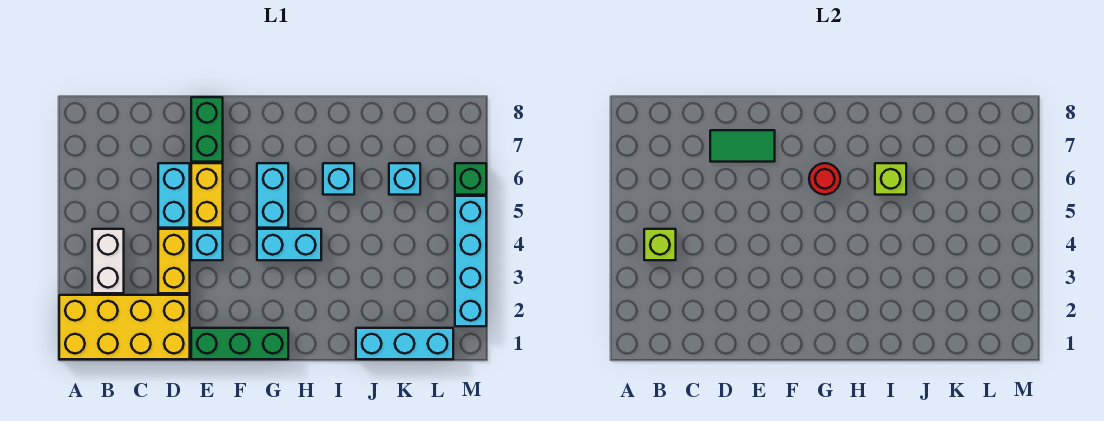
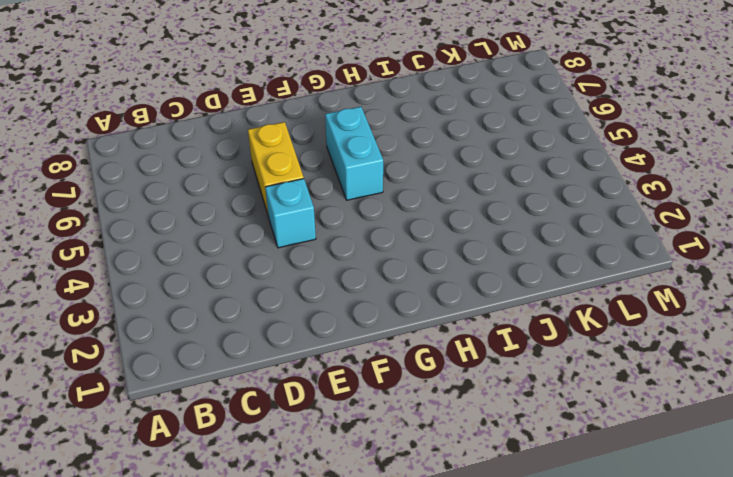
none -> yellow 2x4 brick [59,295,190,359]
none -> white 1x2 brick [92,229,124,293]
none -> yellow 1x2 brick [158,229,190,293]

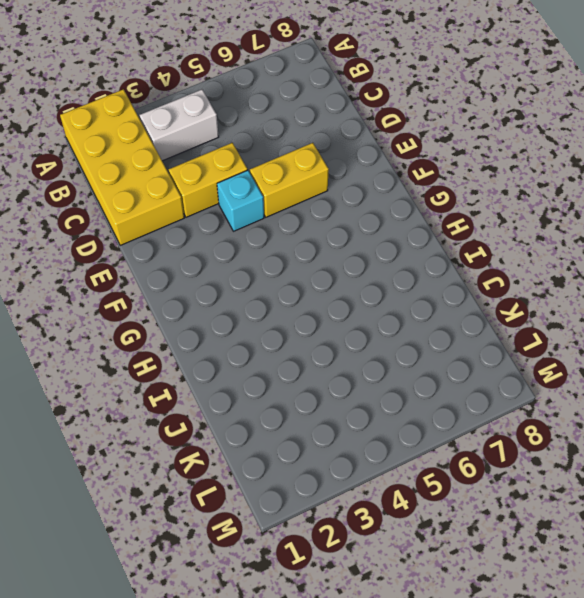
none -> cyan 1x2 brick [158,163,190,228]
none -> green 1x3 brick [191,328,288,359]
none -> green 1x2 brick [191,97,223,162]

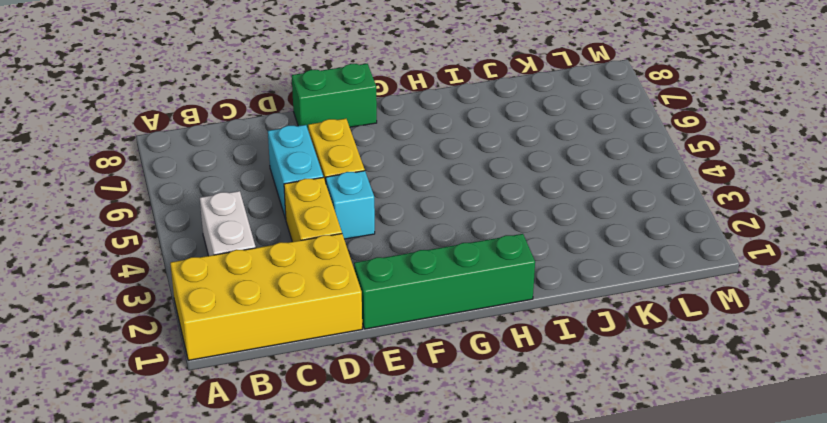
green 1x4 brick [354,234,535,329] -> green 1x3 brick [191,328,288,359]
green 1x2 brick [292,64,377,129] -> green 1x2 brick turned to [191,97,223,162]
none -> cyan 1x2 brick [257,229,321,260]
none -> cyan 1x2 brick [257,163,288,228]
none -> cyan 1x1 brick [323,163,354,195]

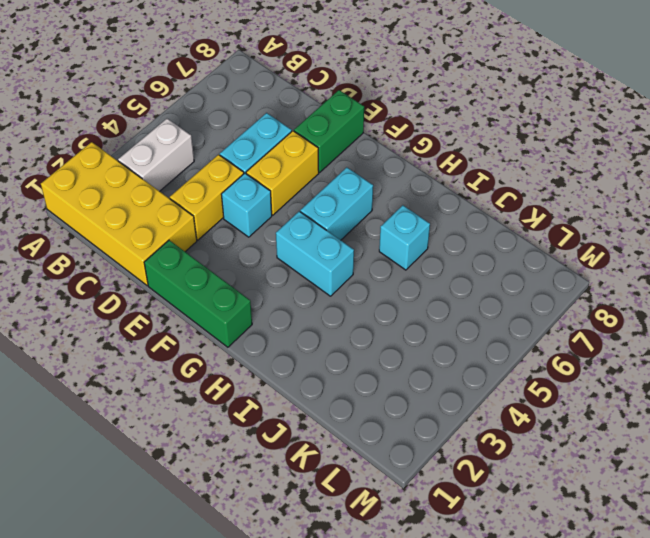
none -> cyan 1x3 brick [356,328,453,359]
none -> cyan 1x1 brick [389,163,420,195]
none -> cyan 1x4 brick [455,196,486,326]

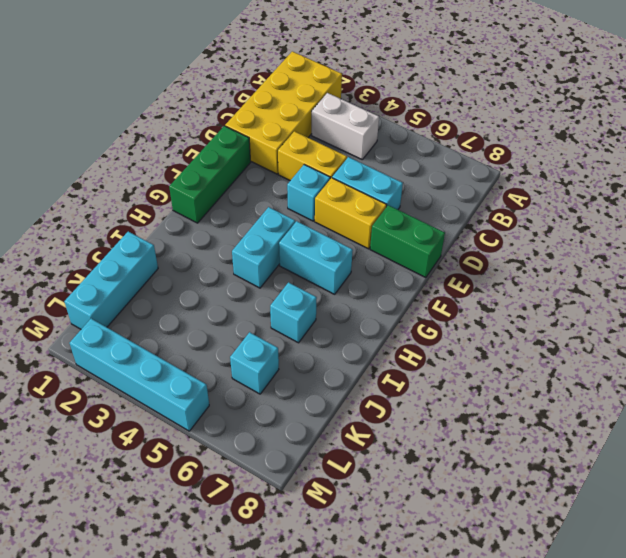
none -> green 1x1 brick [455,163,486,195]
none -> lime 1x1 brick [644,229,676,260]
none -> green 1x2 tile [710,130,775,162]

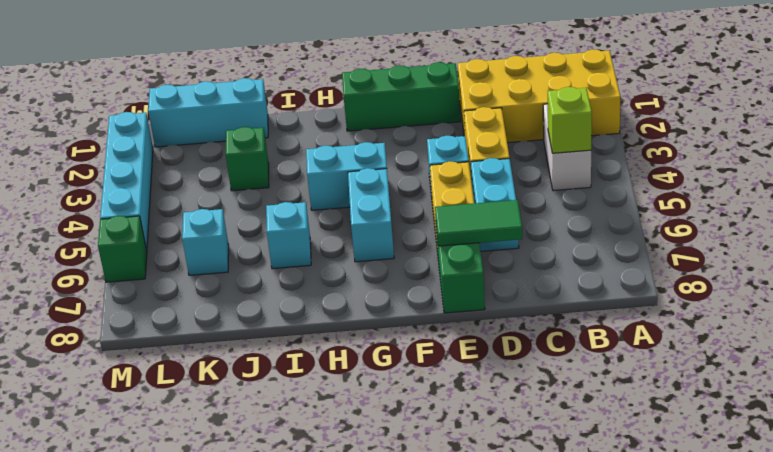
green 1x1 brick [226,127,269,191] -> none
none -> red 1x1 round brick [809,163,840,195]
none -> lime 1x1 brick [875,163,906,195]

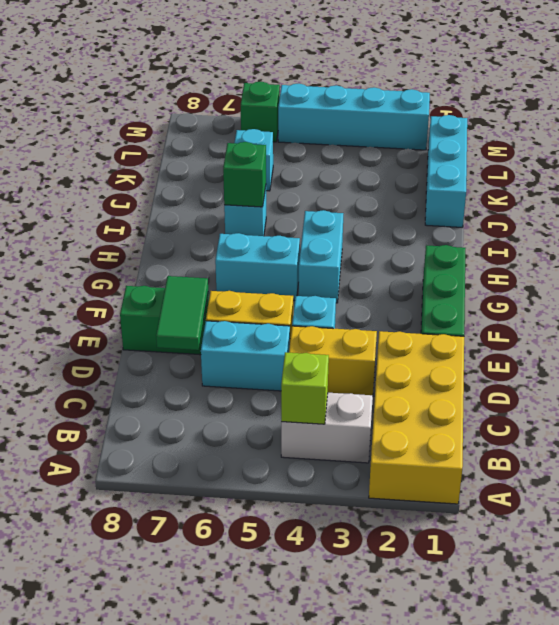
green 1x1 brick [223,142,266,207] -> lime 1x1 brick [875,163,906,195]
none -> red 1x1 round brick [809,163,840,195]

